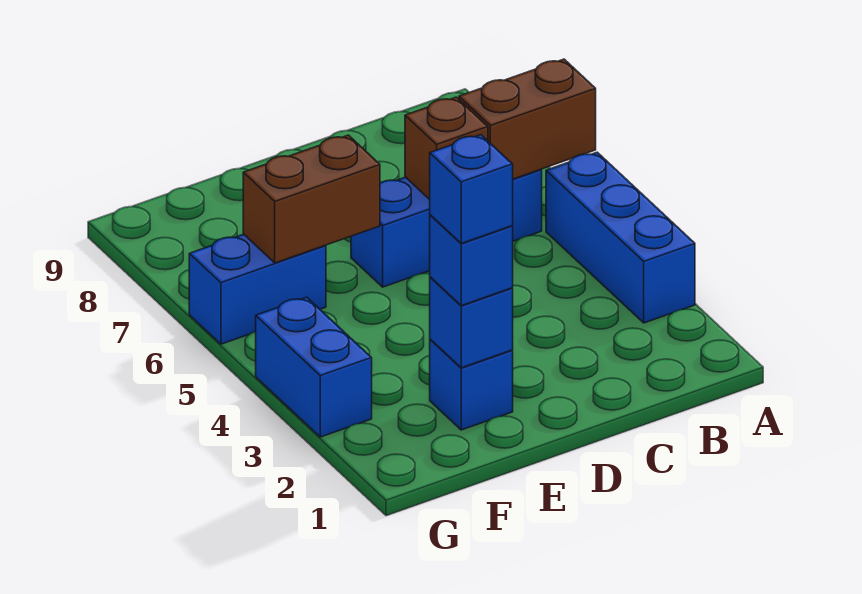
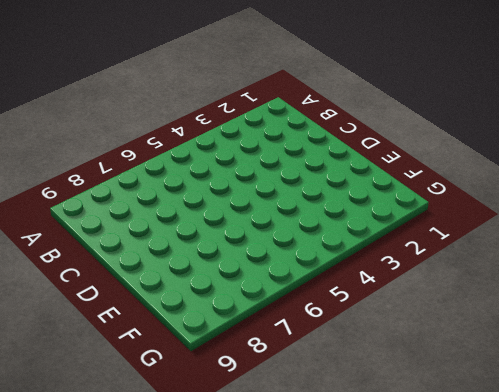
none -> blue 1x3 brick [546,152,695,323]
none -> blue 1x3 brick [351,170,542,287]

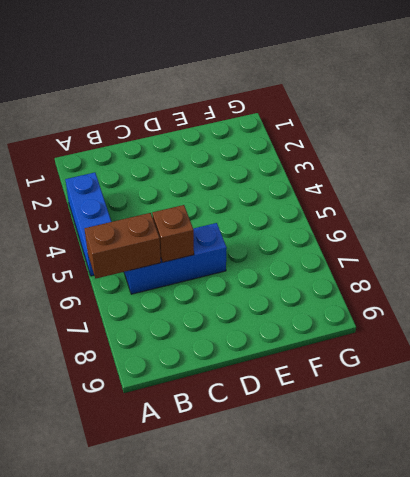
none -> blue 1x1 brick [430,339,513,430]
none -> blue 1x2 brick [189,234,326,344]

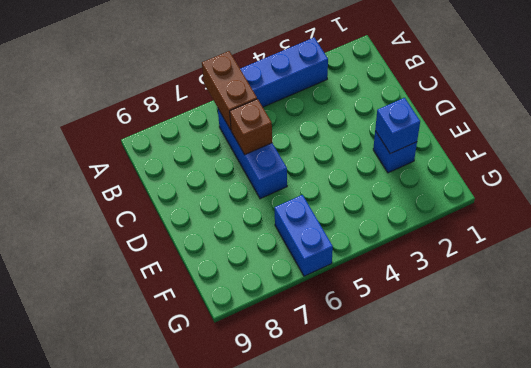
none -> blue 1x2 brick [256,297,372,437]
none -> brown 1x2 brick [243,135,380,263]

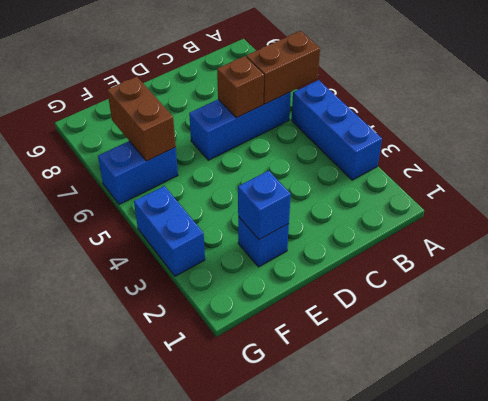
brown 1x2 brick [107,77,176,161] -> brown 1x2 brick turned to [243,135,380,263]
none -> blue 1x1 brick [430,215,513,306]
none -> blue 1x1 brick [430,135,513,243]

